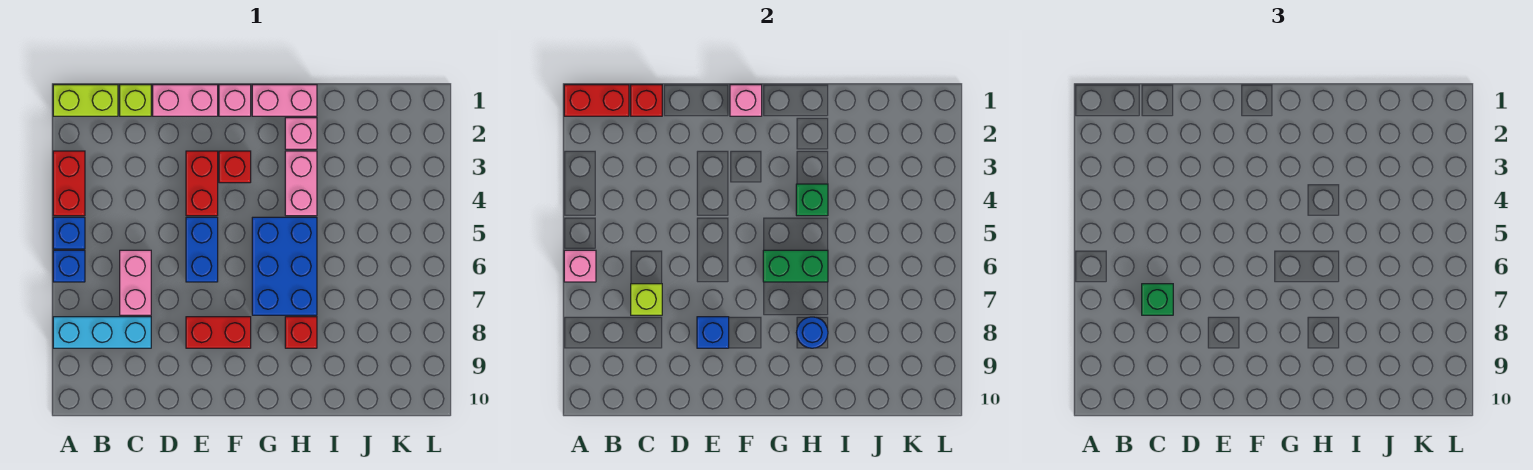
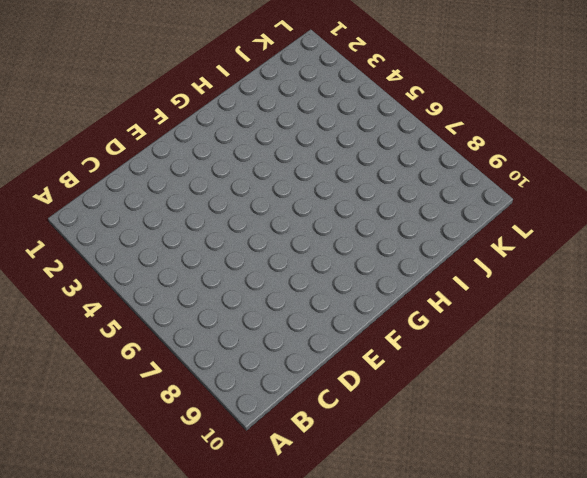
none -> lime 1x2 brick [53,85,118,116]
none -> red 1x2 brick [53,151,85,216]
none -> blue 1x1 brick [53,217,85,249]

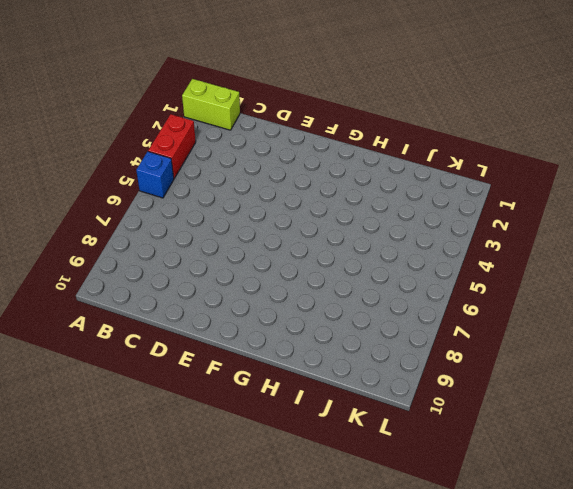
none -> blue 1x1 brick [53,250,85,282]
none -> cyan 1x3 brick [53,317,151,348]
none -> lime 1x1 brick [120,85,151,116]

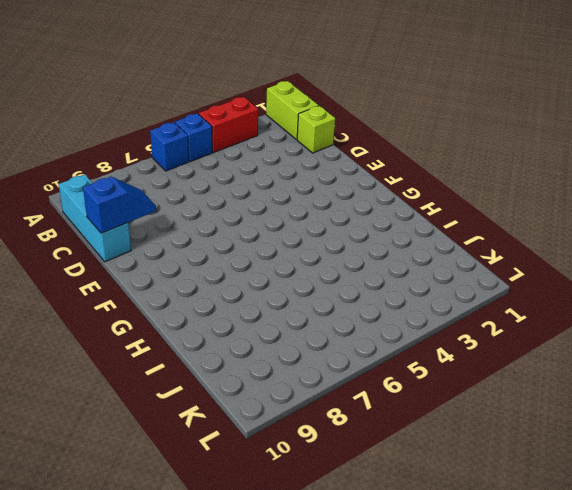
cyan 1x3 brick [59,174,131,262] -> cyan 1x3 brick moved to [53,317,151,348]
blue 1x2 slope [83,176,156,233] -> none
none -> pink 1x2 brick [120,250,151,315]
none -> pink 1x2 brick [153,85,218,116]
none -> red 1x2 brick [186,151,218,216]

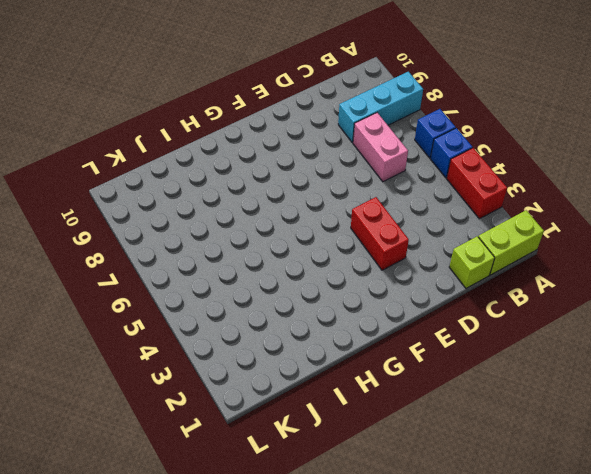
none -> pink 1x2 brick [153,85,218,116]
none -> blue 1x2 brick [186,217,218,282]
none -> red 1x2 brick [186,317,251,348]

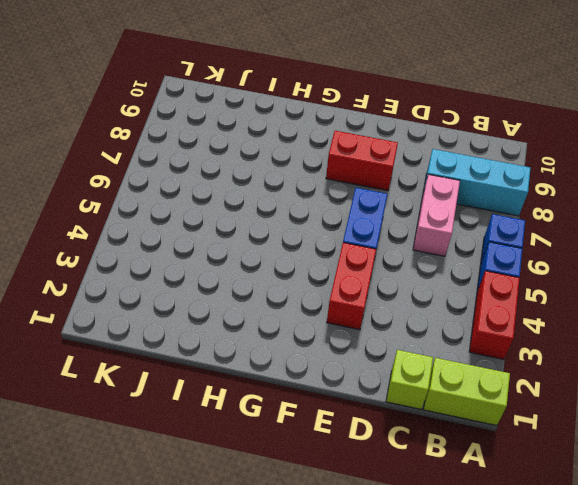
none -> pink 1x2 brick [153,85,218,116]
none -> pink 1x1 brick [219,85,251,116]
none -> red 1x1 brick [219,151,251,183]

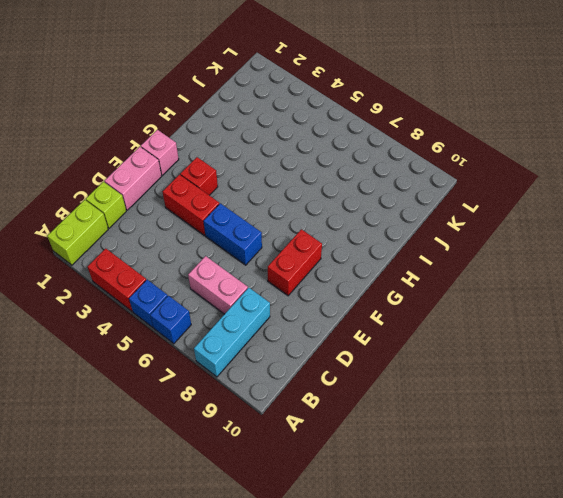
none -> pink 1x2 brick [252,85,317,116]
none -> blue 2x3 brick [252,217,317,315]
none -> pink 1x1 brick [285,118,317,149]

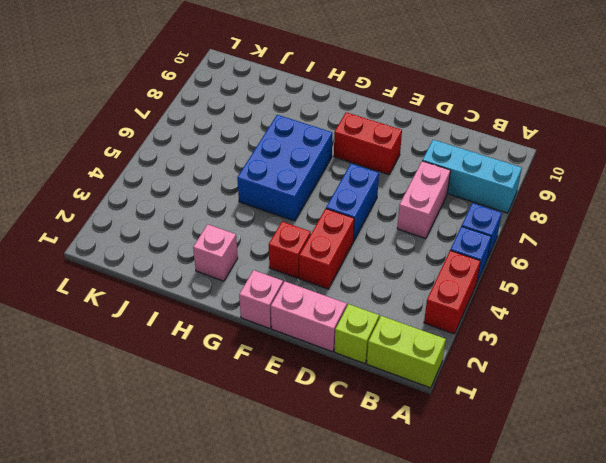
none -> pink 1x2 brick [252,85,317,116]
none -> pink 1x2 brick [285,151,317,216]
none -> red 1x1 brick [285,317,317,348]

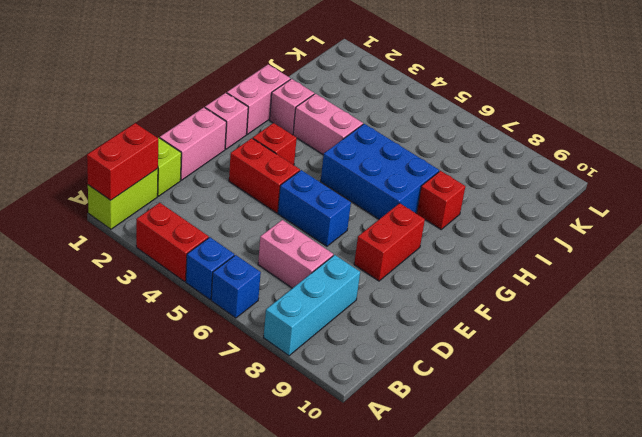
none -> pink 1x1 brick [564,250,596,282]
none -> red 1x1 brick [631,85,662,116]
none -> lime 1x1 brick [631,284,662,315]

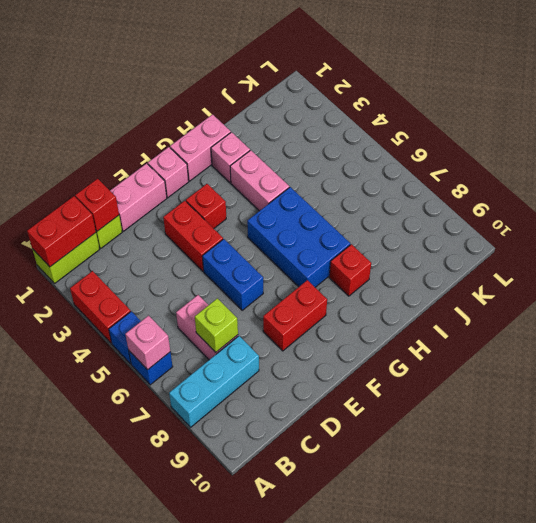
none -> blue 1x1 brick [697,317,729,348]
none -> pink 1x1 brick [730,85,762,116]
none -> green 1x2 brick [763,250,828,282]

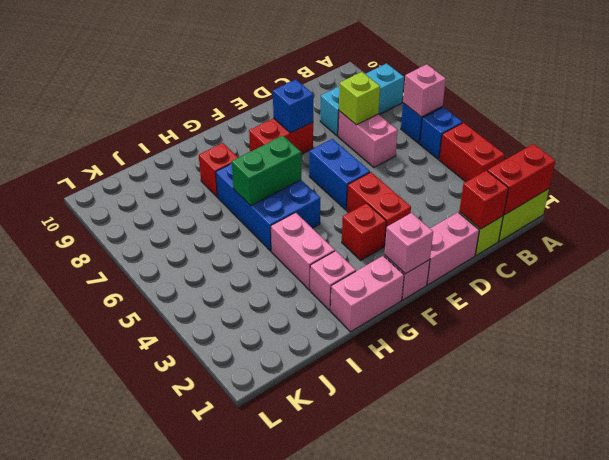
none -> green 1x1 brick [796,184,828,216]
none -> blue 1x1 round brick [796,317,828,348]
none -> green 1x1 brick [1142,284,1173,315]

